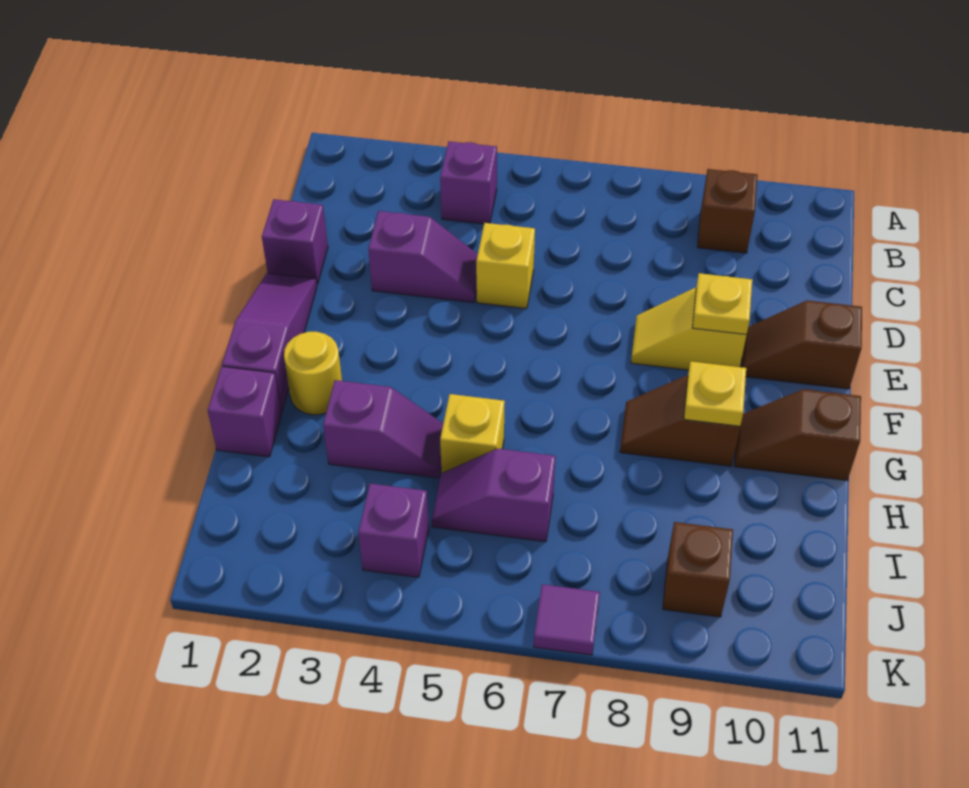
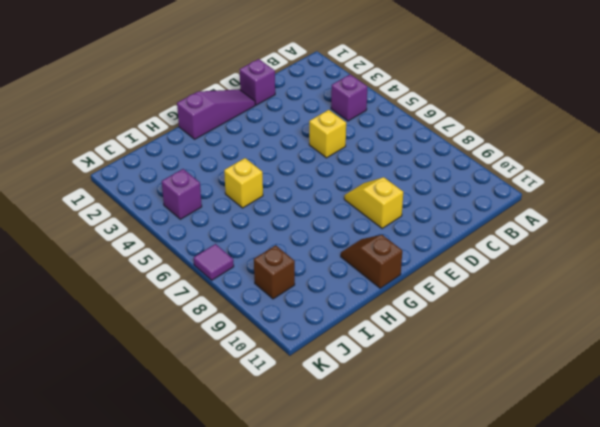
none -> brown 1x1 brick [697,169,758,253]
none -> purple 1x2 slope [368,211,478,302]
none -> brown 1x2 slope [741,301,862,389]

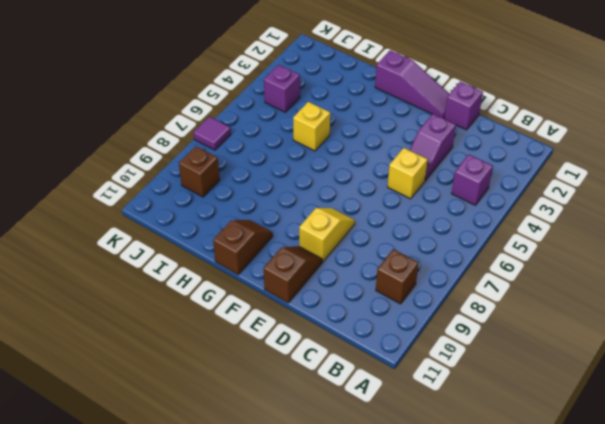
none -> yellow 1x1 round brick [284,332,342,415]
none -> brown 1x2 slope [620,376,740,466]
none -> purple 1x1 brick [208,366,282,457]

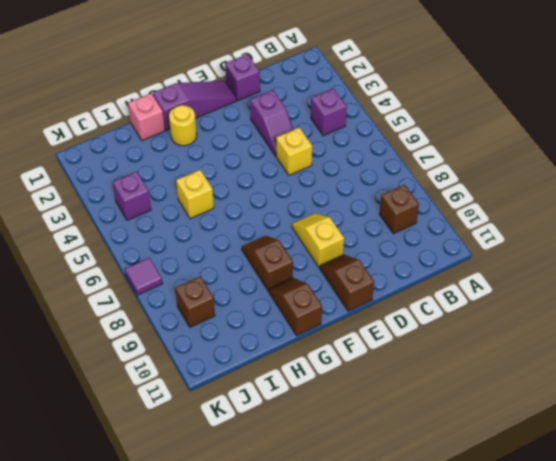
pink 1x1 brick [128,93,165,141] -> purple 1x1 brick [208,366,282,457]
none -> purple 1x2 slope [323,380,443,478]
none -> purple 1x2 slope [432,449,556,542]
none -> yellow 1x1 plate [692,273,752,335]

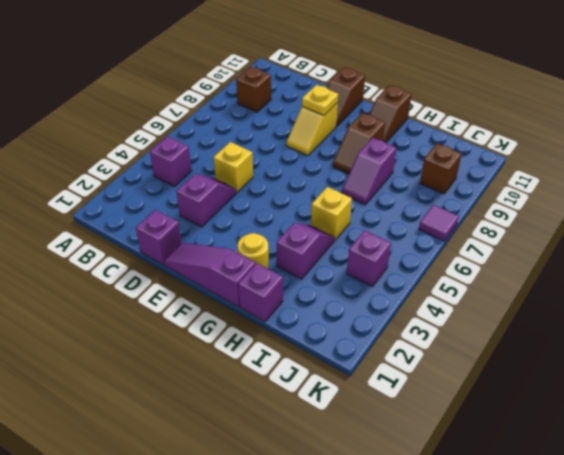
purple 1x2 slope [342,138,396,205] -> purple 1x2 slope moved to [432,449,556,542]
none -> yellow 1x1 plate [684,361,746,426]

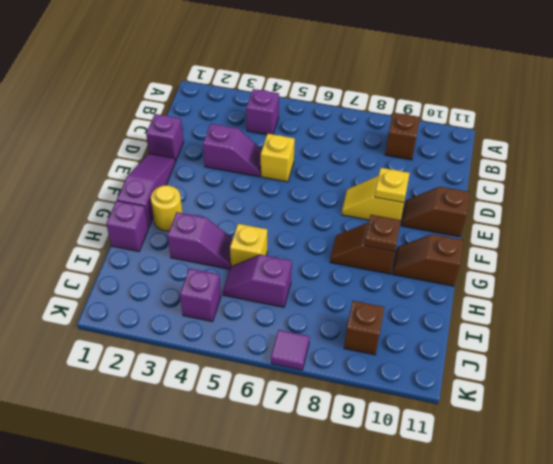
brown 1x1 plate [364,215,401,252] -> yellow 1x1 plate [684,361,746,426]

